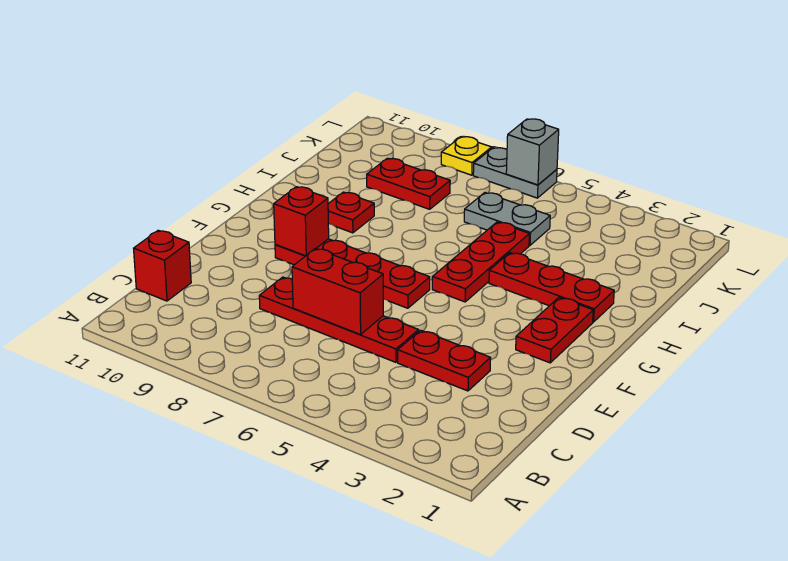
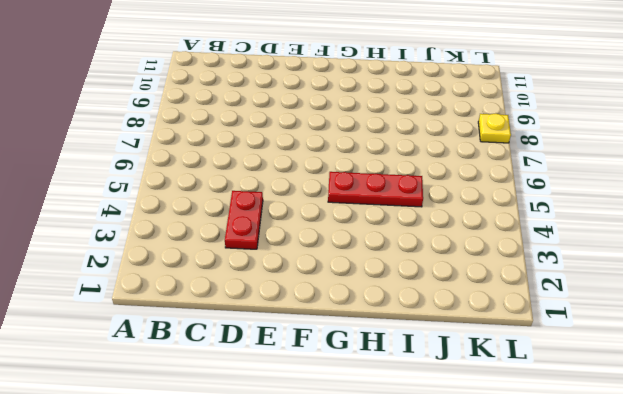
none -> red 1x1 brick [134,230,191,301]
none -> red 1x4 plate [259,277,419,362]
none -> red 1x2 plate [516,297,593,363]

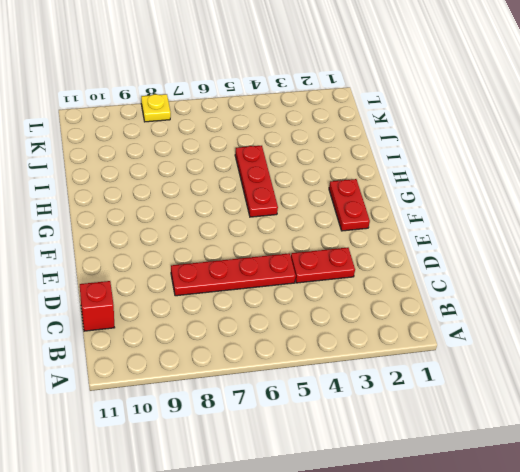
none -> red 1x4 plate [275,239,430,308]
none -> red 1x3 plate [489,253,614,322]
none -> red 1x1 plate [328,192,374,233]

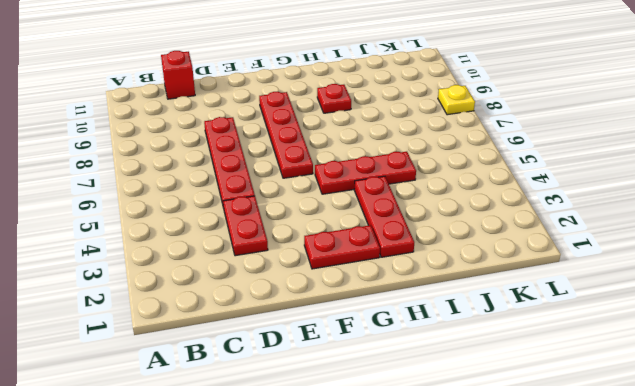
none -> grey 1x2 plate [464,193,550,245]
none -> red 1x2 plate [367,158,450,209]
none -> grey 1x2 plate [473,148,557,198]

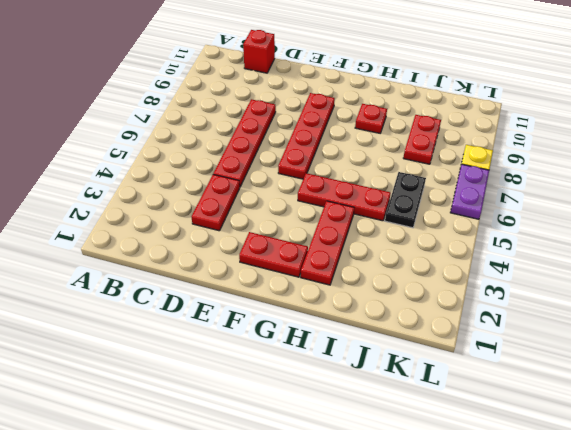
black 1x2 plate [385,172,426,228] -> grey 1x2 plate [464,193,550,245]
purple 1x2 plate [450,164,489,219] -> grey 1x2 plate [473,148,557,198]
none -> red 1x2 brick [292,248,383,335]
none -> red 1x1 brick [274,187,329,256]
none -> grey 1x1 brick [506,119,559,185]

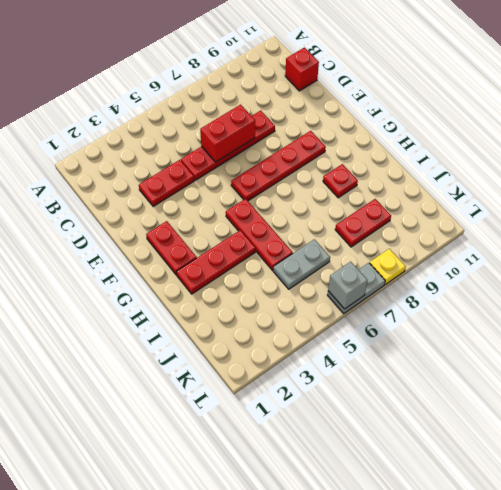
none -> red 1x1 brick [274,187,329,256]

